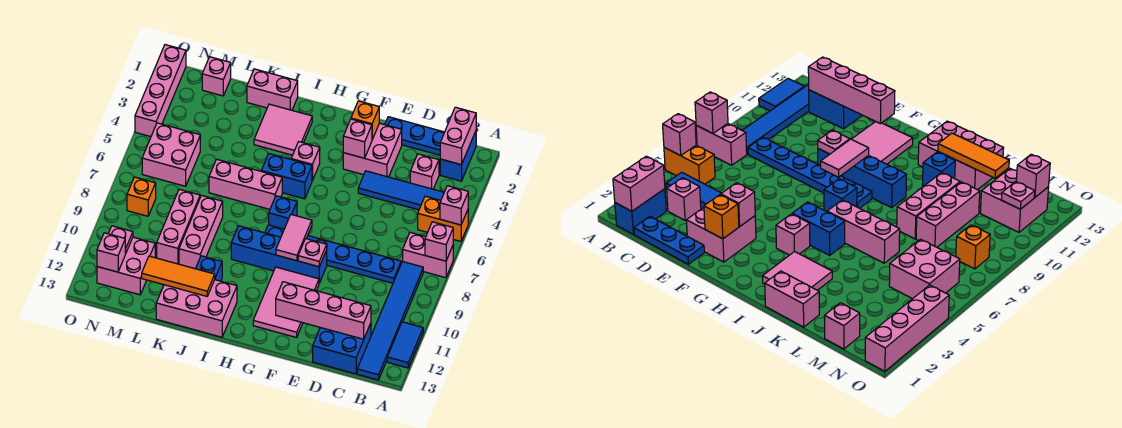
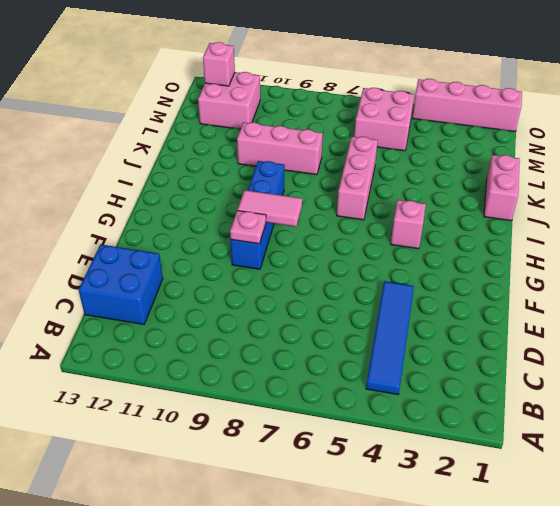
none -> orange 1x2 brick [418,196,468,241]
none -> pink 1x2 brick [403,232,453,278]
none -> blue 1x2 tile [387,322,423,368]
none -> blue 1x2 brick [440,131,476,181]

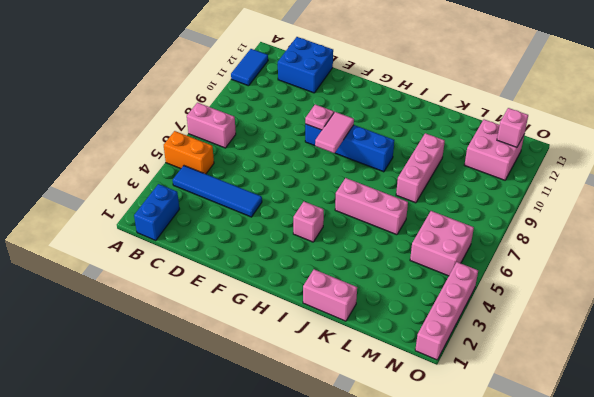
none -> blue 1x6 tile [357,261,423,380]
none -> blue 1x3 plate [385,117,444,155]
none -> pink 1x1 brick [410,154,439,189]
none -> blue 1x6 plate [265,225,401,283]

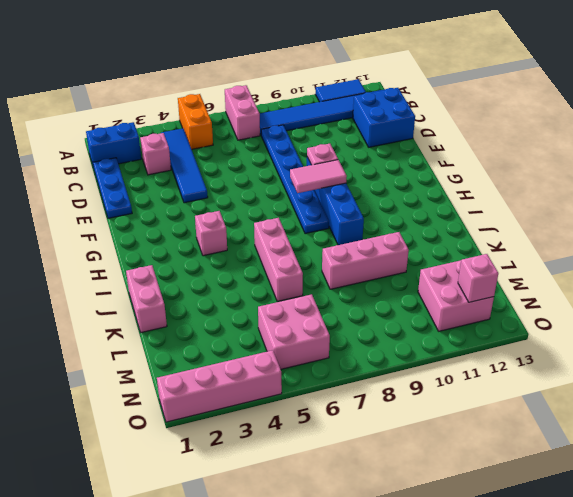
none -> pink 2x2 brick [343,123,402,177]
none -> pink 2x3 tile [253,267,319,337]
none -> blue 1x2 brick [261,154,312,199]
none -> blue 1x1 brick [269,196,297,229]

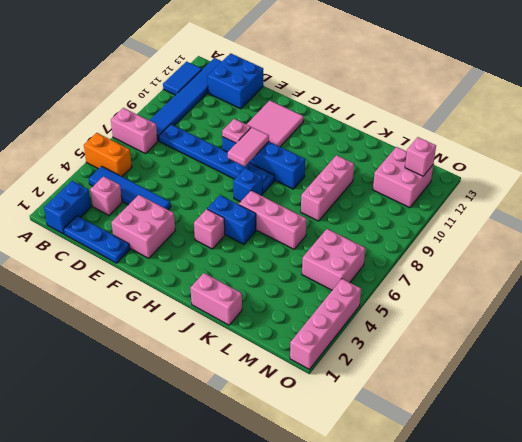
none -> pink 2x2 tile [254,104,312,155]
none -> pink 2x3 brick [156,280,237,337]
none -> blue 1x1 brick [196,256,222,281]
none -> pink 1x3 brick [157,189,200,264]

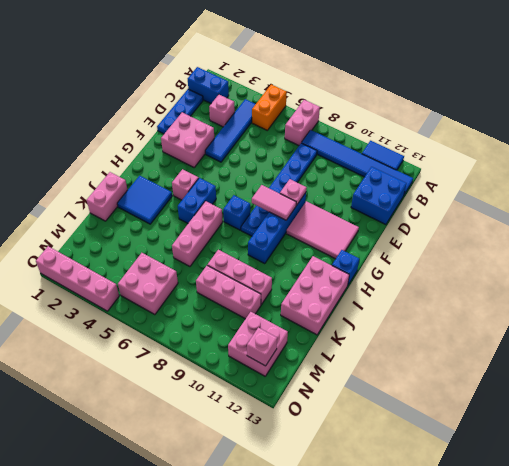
blue 1x1 brick [332,250,359,285] -> blue 1x1 brick moved to [196,256,222,281]
blue 2x2 tile [117,176,172,224] -> pink 2x2 tile [254,104,312,155]
none -> pink 1x1 brick [202,57,231,96]
none -> orange 1x1 brick [127,177,156,216]
none -> pink 1x1 brick [440,186,468,225]
none -> pink 1x1 brick [425,222,453,261]

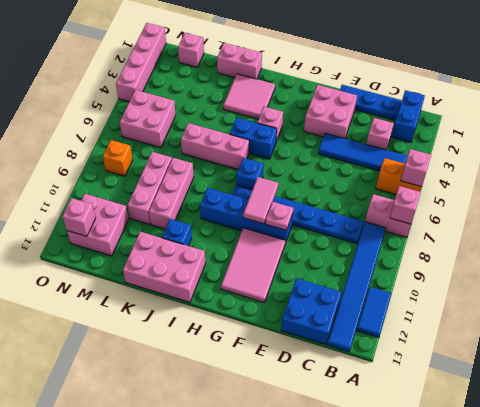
none -> pink 1x2 brick [440,107,476,165]
none -> pink 1x4 brick [276,282,371,339]
none -> orange 1x1 brick [351,101,379,139]
none -> pink 1x1 brick [343,119,372,158]

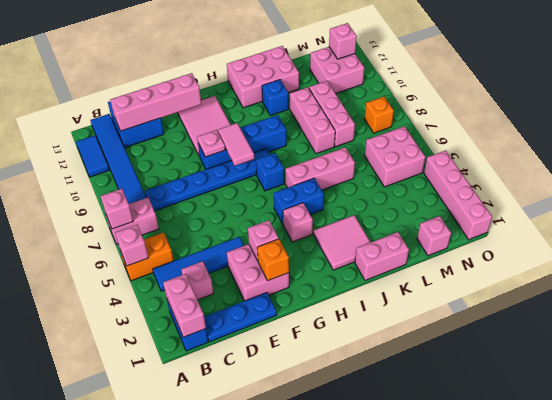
none -> orange 1x3 tile [142,256,215,296]
none -> pink 1x1 plate [108,226,133,254]

